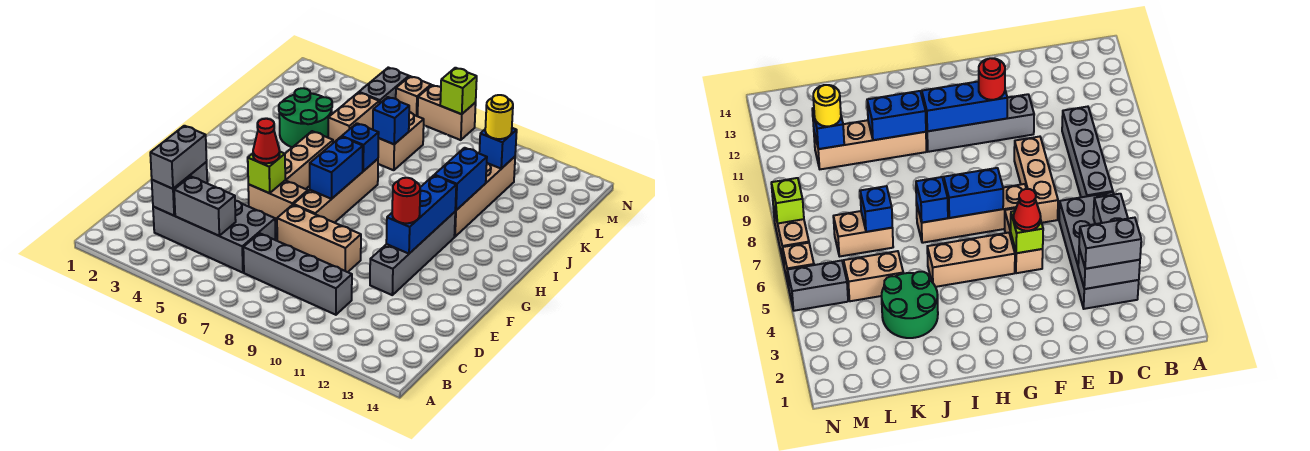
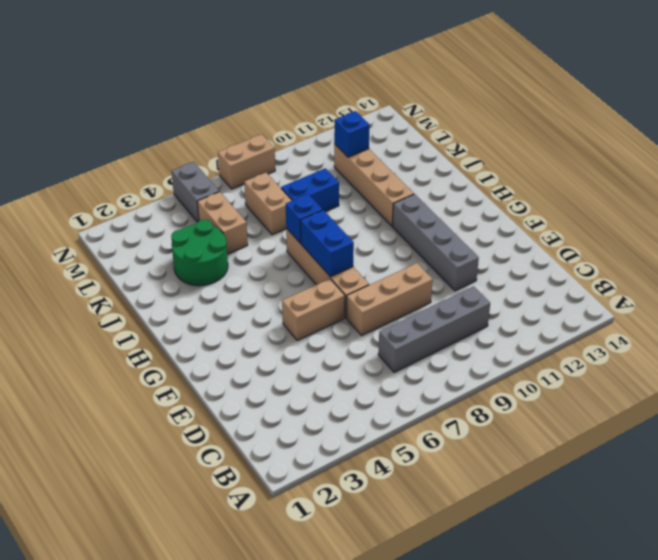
blue 1x2 brick [281,168,339,212] -> blue 1x2 brick turned to [435,148,487,210]
none -> grey 2x4 brick [153,201,275,273]
none -> tan 1x3 brick [285,131,333,189]
none -> tan 1x1 brick [396,76,431,116]

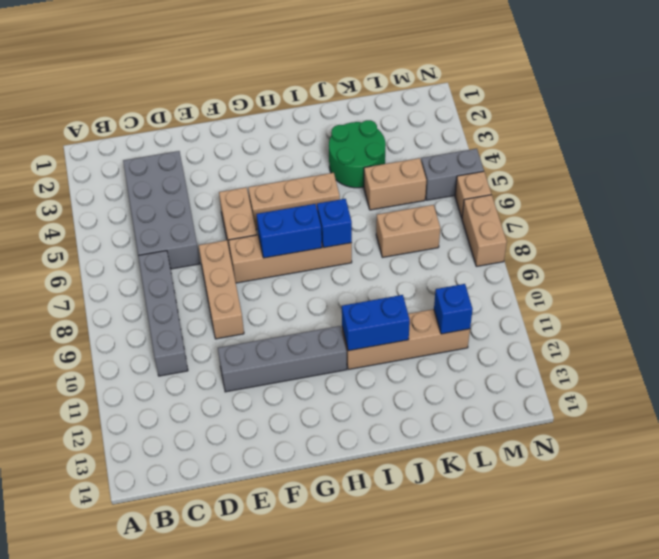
none -> grey 1x2 brick [152,162,207,216]
none -> grey 1x2 brick [174,176,236,236]
none -> lime 1x1 brick [248,152,285,193]

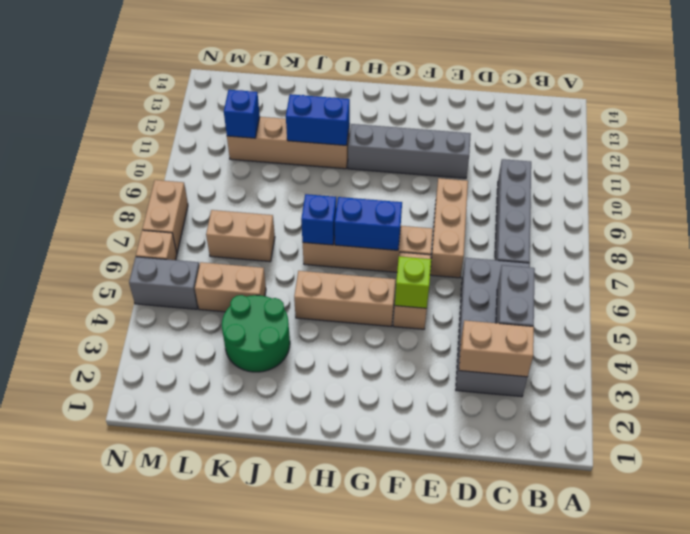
tan 1x2 brick [459,320,534,377] -> grey 1x2 brick [152,162,207,216]
none -> blue 1x3 brick [386,175,456,254]
none -> blue 1x1 brick [373,97,409,144]
none -> lime 1x1 brick [440,68,477,114]

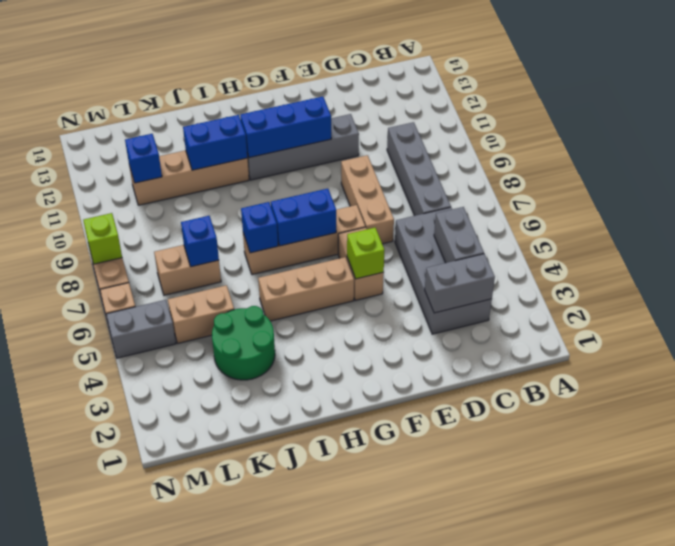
none -> grey 1x2 brick [150,126,207,189]
none -> red 1x1 cone [253,119,280,163]
none -> red 1x1 round brick [392,178,420,223]

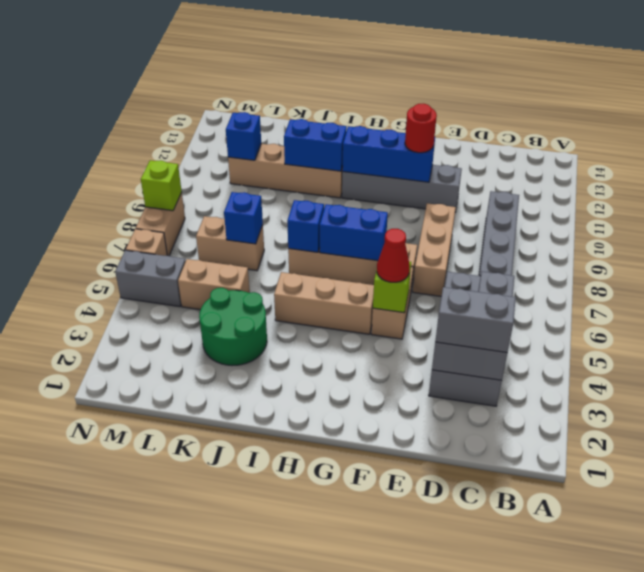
none -> yellow 1x1 round brick [485,95,513,139]

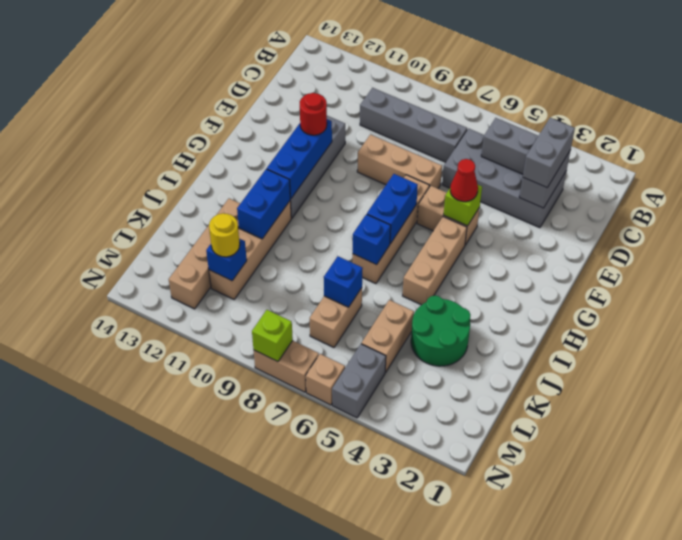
tan 1x4 brick [169,199,240,309] -> none

